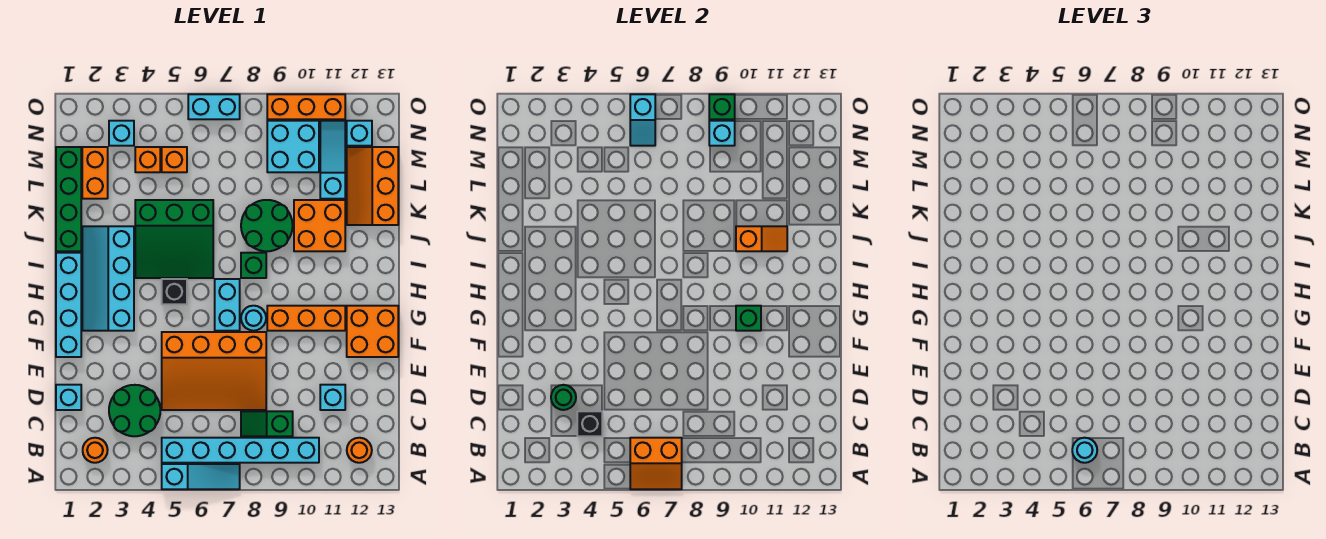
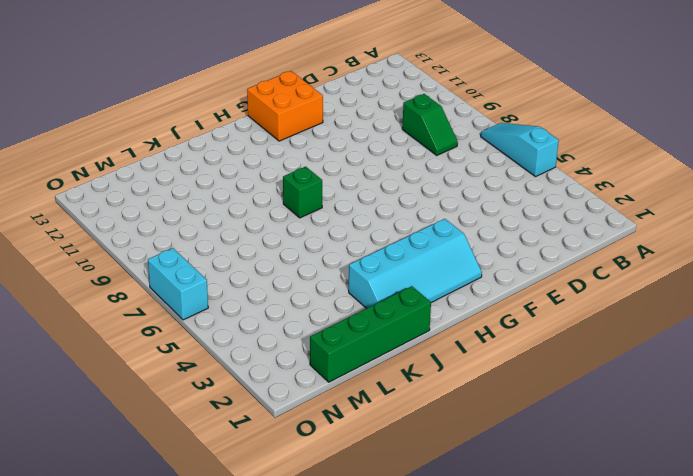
none -> orange 1x1 round brick [83,438,108,463]
none -> cyan 1x6 brick [162,438,319,463]
none -> orange 1x1 round brick [347,438,372,463]
none -> green 2x2 round brick [109,385,160,436]

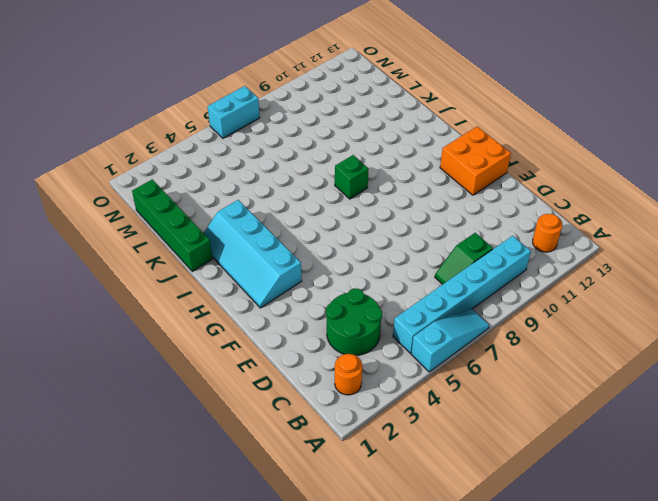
none -> cyan 1x1 brick [56,385,81,410]
none -> orange 3x4 slope [162,332,266,410]
none -> cyan 1x1 brick [320,385,345,410]
none -> cyan 1x4 brick [56,253,81,357]

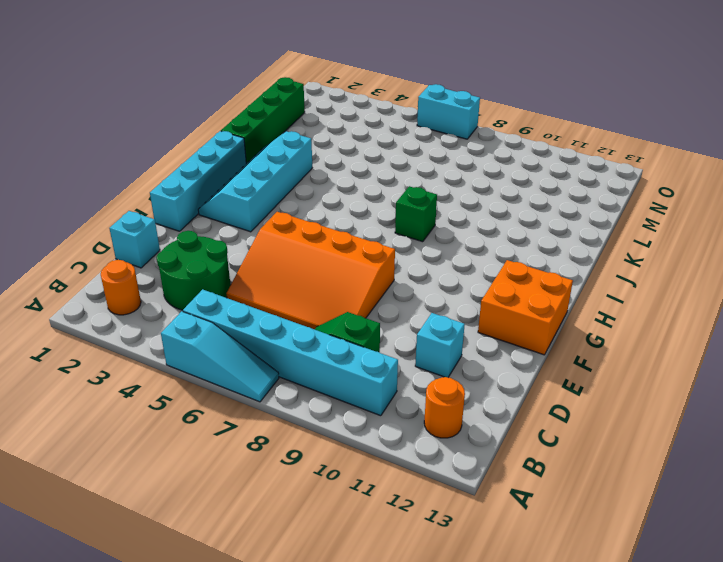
none -> cyan 1x2 brick [215,279,240,331]
none -> cyan 1x1 round brick [241,306,266,331]
none -> orange 1x3 brick [267,306,345,331]
none -> black 1x1 brick [162,279,187,304]

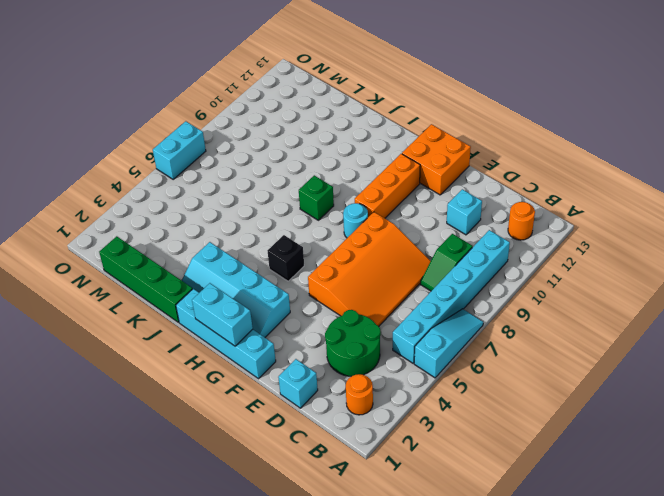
cyan 1x2 brick [192,283,253,346] -> cyan 1x2 brick moved to [215,279,240,331]
none -> green 3x3 slope [135,200,213,278]
none -> green 2x2 round brick [241,200,293,251]
none -> orange 2x2 brick [294,200,345,251]
none -> orange 2x3 slope [347,147,398,225]

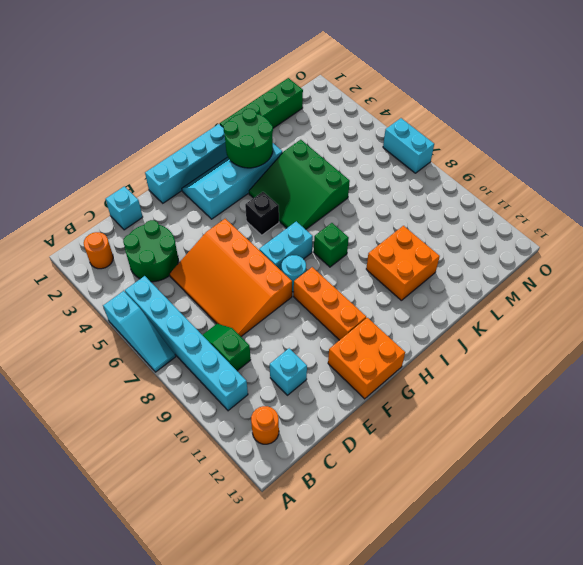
green 2x2 round brick [223,109,273,168] -> green 2x2 round brick moved to [241,200,293,251]
none -> orange 2x3 slope [347,147,398,225]
none -> orange 1x2 brick [82,147,108,199]
none -> cyan 1x3 slope [320,121,345,199]
none -> orange 1x1 brick [135,147,160,172]

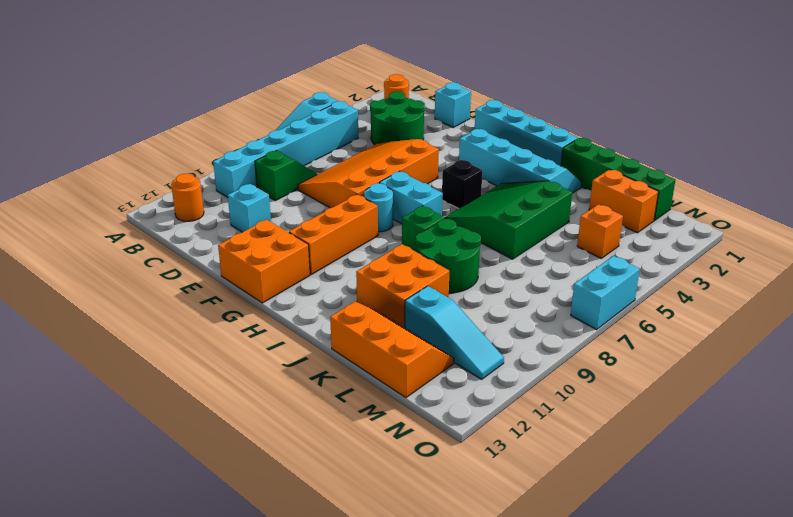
none -> orange 1x1 brick [162,147,187,172]
none -> cyan 2x2 brick [267,121,319,172]
none -> cyan 1x1 brick [109,121,134,146]
none -> cyan 1x1 brick [347,121,372,146]

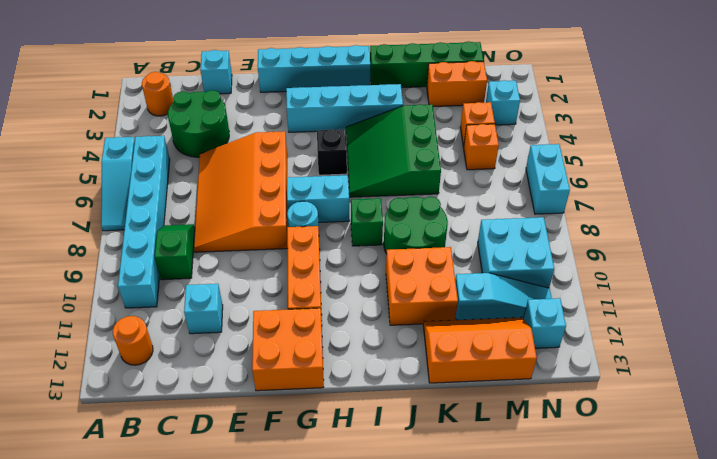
none -> orange 1x3 brick [267,94,345,119]
none -> orange 2x2 slope [630,438,682,489]
none -> black 1x1 brick [577,411,602,436]
none -> green 1x1 round brick [551,385,576,410]

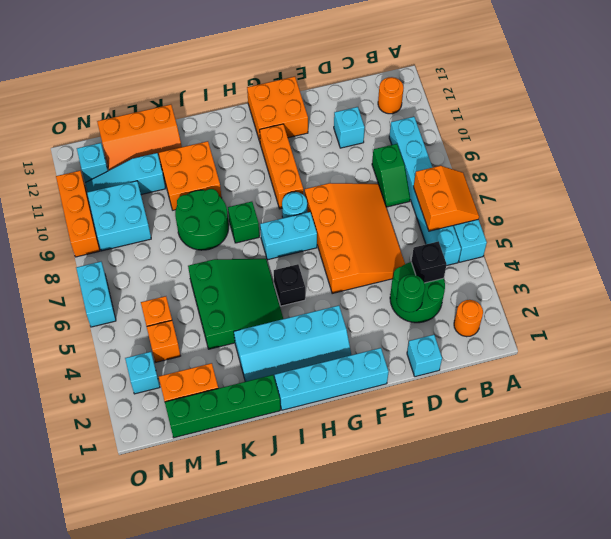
none -> green 1x1 brick [736,306,761,331]
none -> orange 1x2 slope [736,226,787,251]
none -> cyan 1x2 slope [630,94,655,146]
none -> cyan 1x1 brick [709,121,735,146]

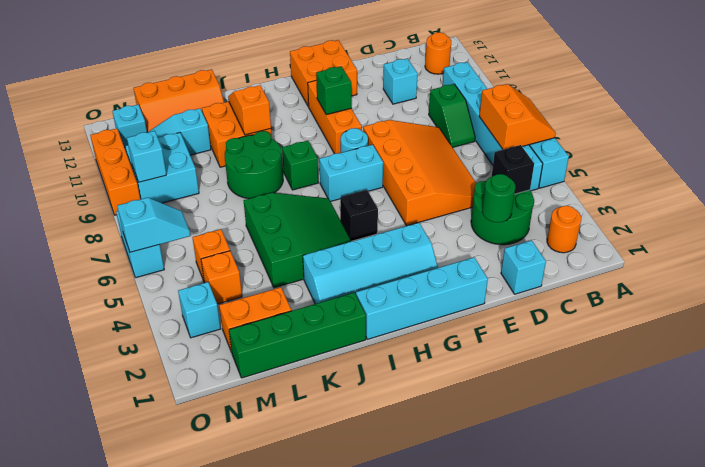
none -> green 1x1 brick [709,94,735,119]
none -> cyan 1x1 round brick [1072,438,1097,463]

